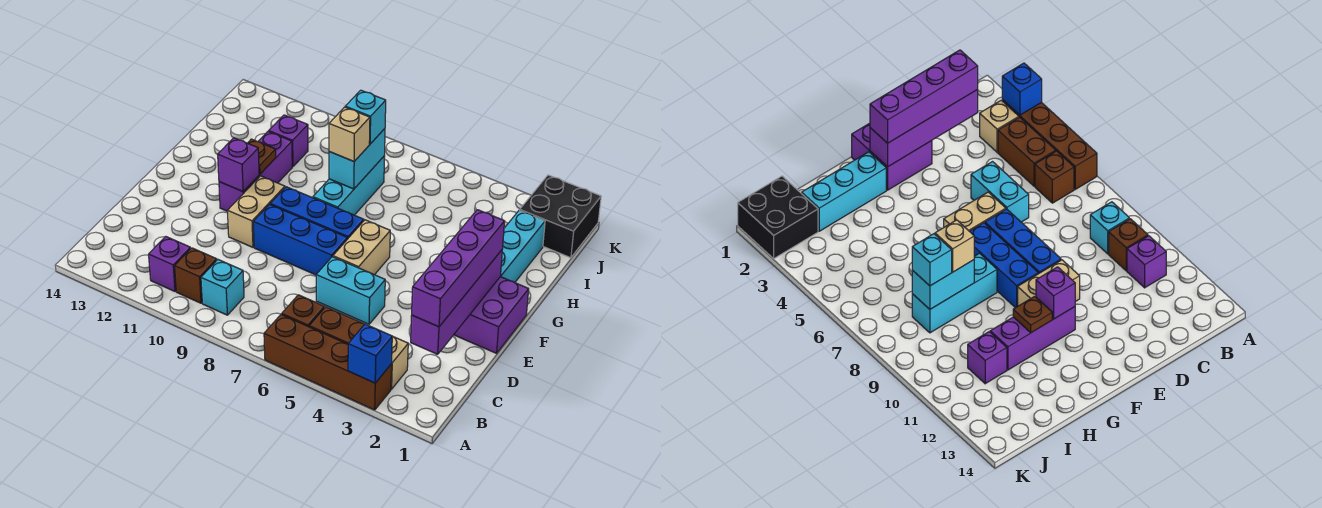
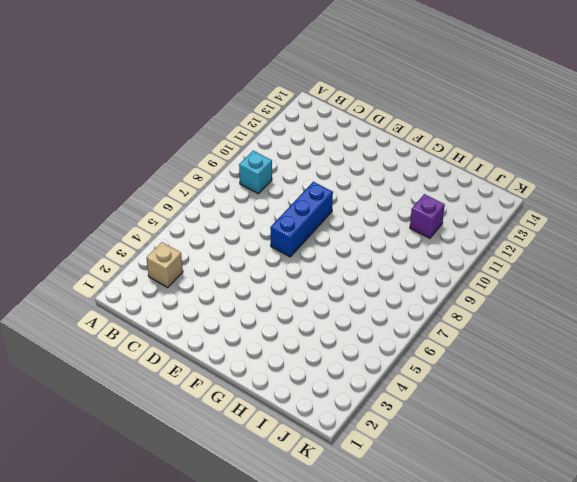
none -> brown 1x4 brick [264,314,392,410]
none -> brown 1x2 brick [309,307,364,344]
none -> brown 1x1 brick [282,295,324,327]

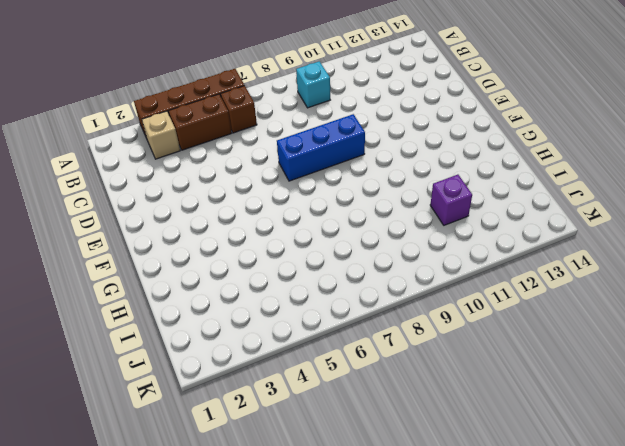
none -> brown 1x1 brick [175,248,217,303]
none -> purple 1x1 brick [149,237,190,291]
none -> cyan 1x2 brick [316,257,385,324]

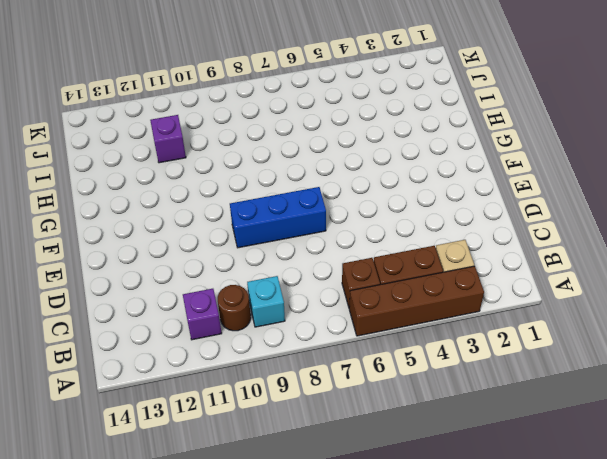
brown 1x1 round brick [218,285,251,331] -> brown 1x1 brick [175,248,217,303]
none -> cyan 1x2 brick [316,257,385,324]
none -> purple 2x2 brick [454,277,529,353]
none -> tan 1x2 brick [333,220,390,275]

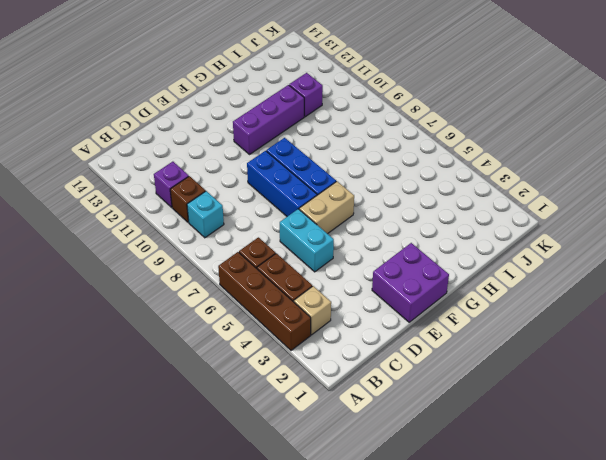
none -> tan 1x2 brick [227,176,285,247]
none -> cyan 1x3 brick [500,210,545,283]
none -> cyan 1x3 brick [313,156,385,215]

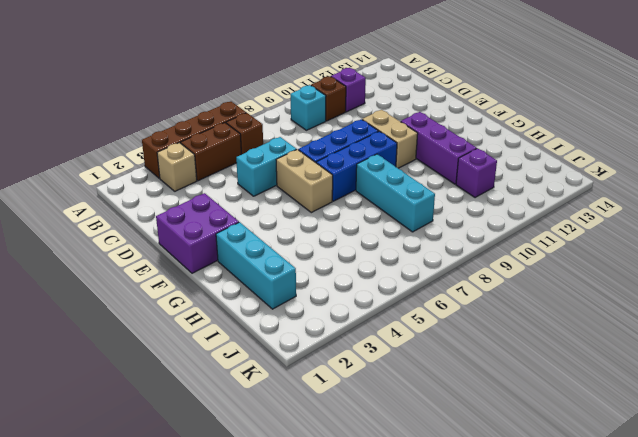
none -> black 2x2 brick [520,175,601,258]
none -> blue 1x1 brick [348,324,392,383]
none -> purple 1x4 brick [411,250,502,354]

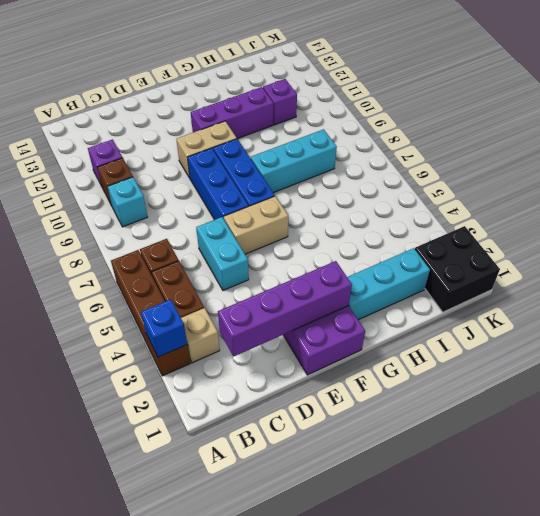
none -> purple 1x1 brick [218,138,259,192]
none -> brown 1x1 plate [248,139,276,174]
none -> cyan 1x2 brick [329,129,385,189]

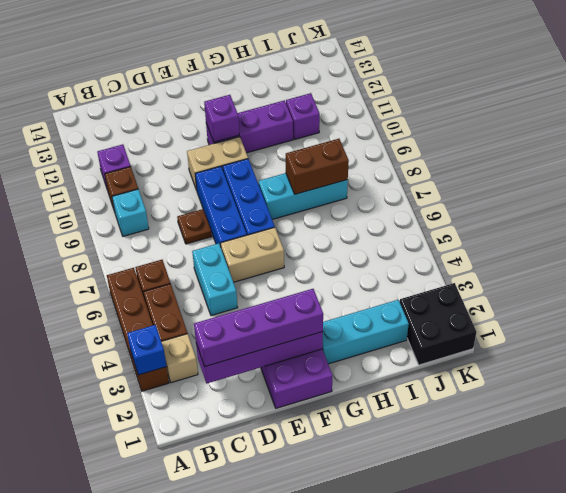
brown 1x1 plate [177,209,212,244] -> brown 1x1 plate moved to [248,139,276,174]
brown 1x2 brick [286,139,349,194] -> cyan 1x2 brick [329,129,385,189]
none -> tan 1x1 brick [329,107,370,161]
none -> cyan 1x1 brick [345,90,386,144]

